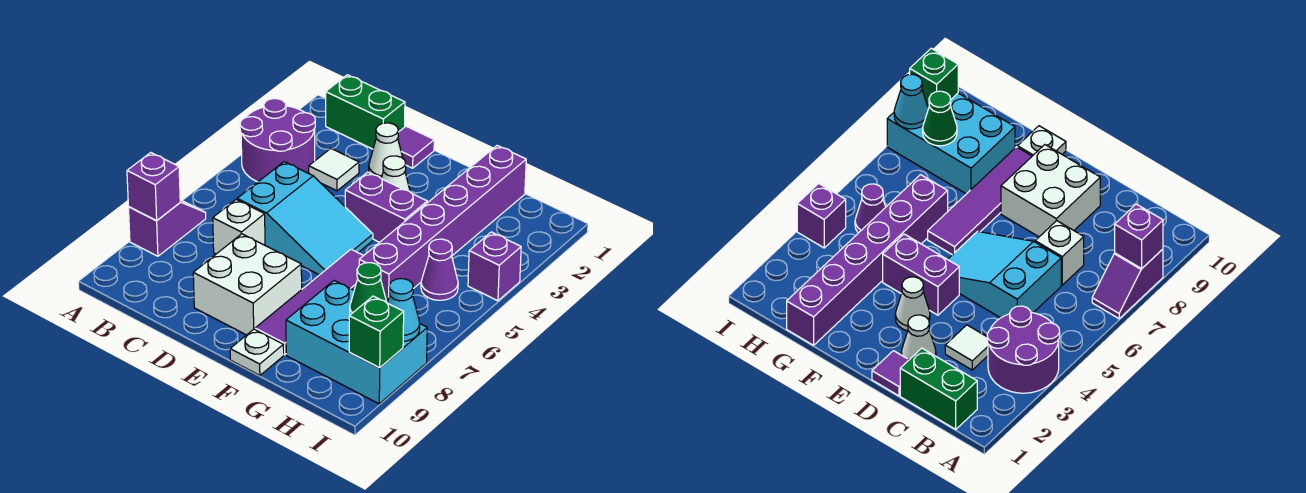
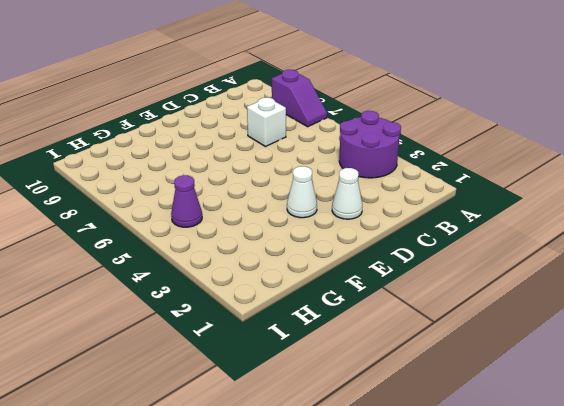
none -> green 1x2 brick [326,75,405,149]
none -> white 1x1 tile [309,149,359,191]
none -> cyan 2x3 slope [237,162,373,275]

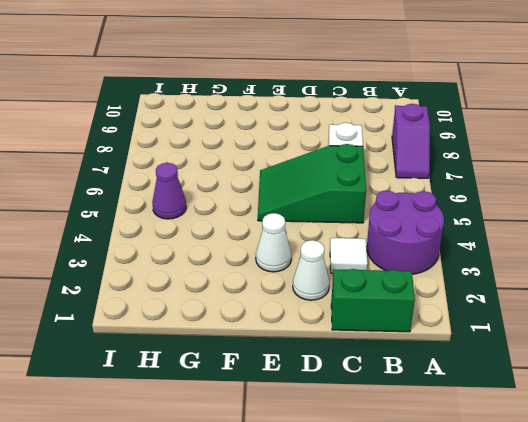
green 2x3 slope [258,144,366,223] -> cyan 2x3 slope [237,162,373,275]
none -> purple 1x1 tile [398,126,434,168]
none -> white 2x2 brick [193,234,302,335]
none -> purple 1x2 brick [345,172,427,242]

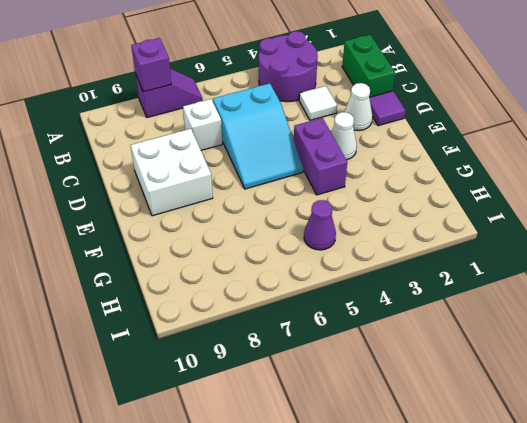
none -> purple 1x4 tile [255,249,363,355]
none -> white 1x1 plate [230,329,284,375]
none -> purple 1x6 brick [359,146,526,302]

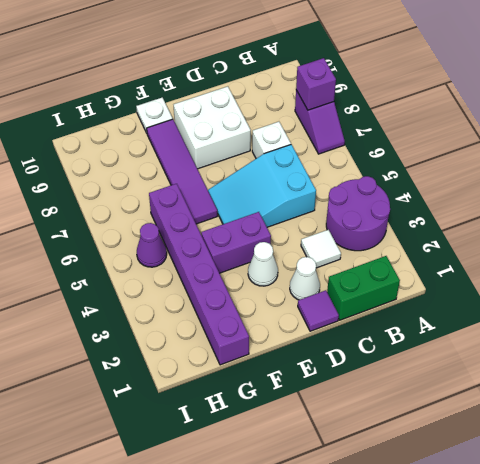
none -> cyan 2x3 brick [286,281,427,404]
none -> purple 1x1 brick [468,232,521,301]
none -> green 1x1 cone [350,263,387,315]

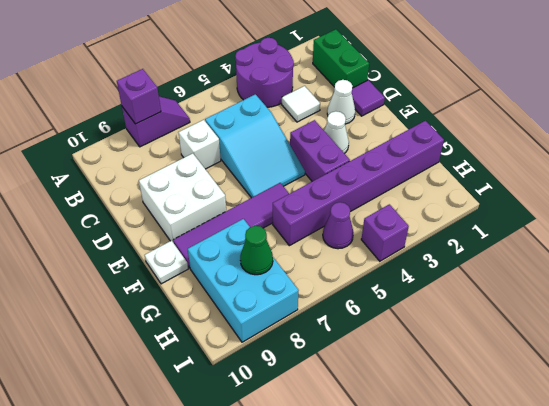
none -> cyan 1x1 cone [387,279,420,341]
none -> green 1x1 brick [349,296,404,368]

